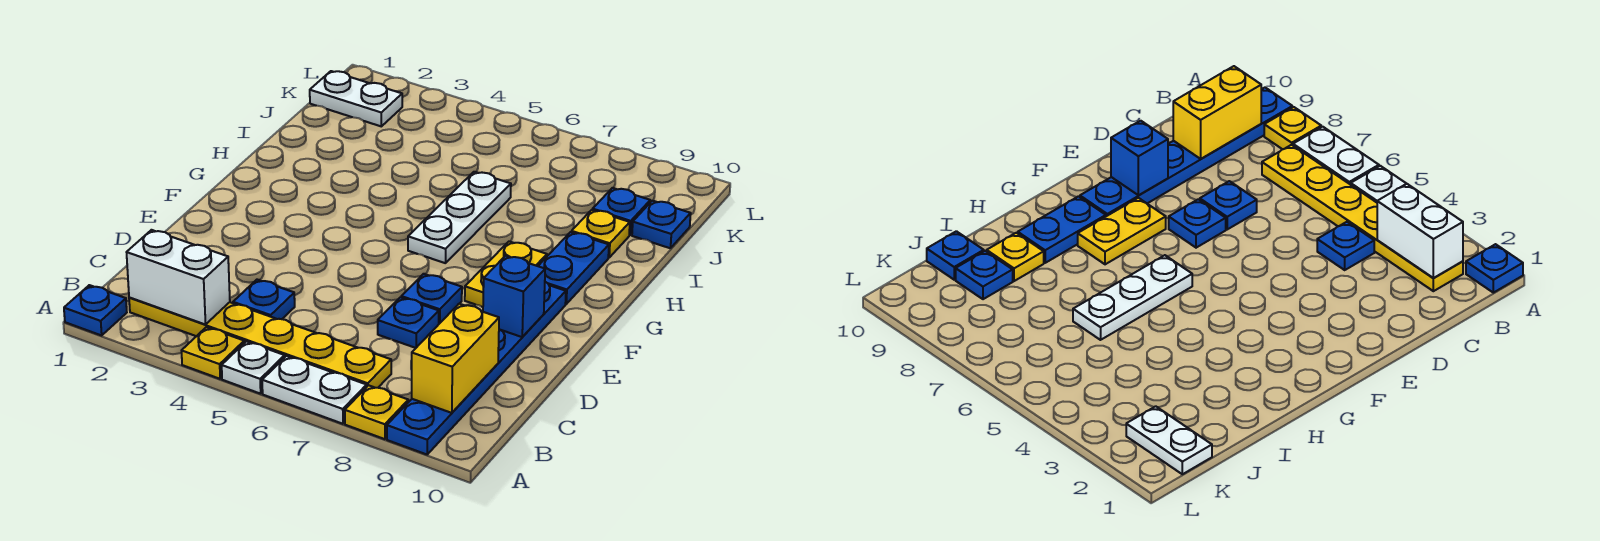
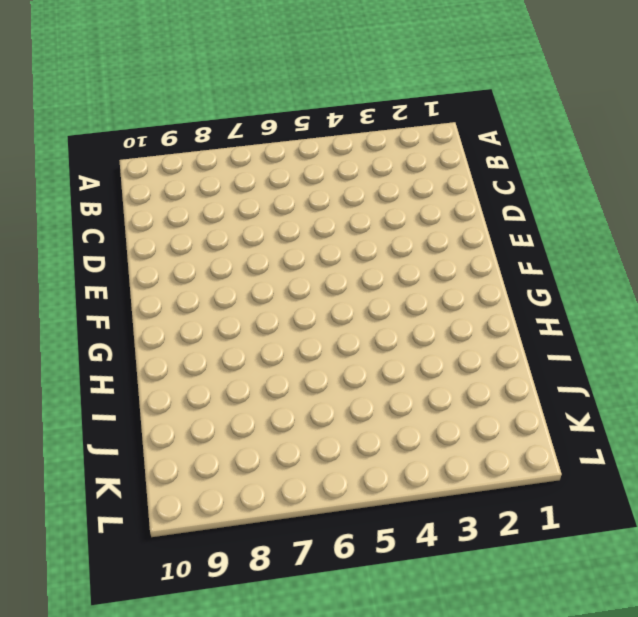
none -> blue 1x1 plate [64,285,127,335]
none -> yellow 1x1 plate [182,327,244,379]
none -> white 1x1 plate [222,341,285,394]

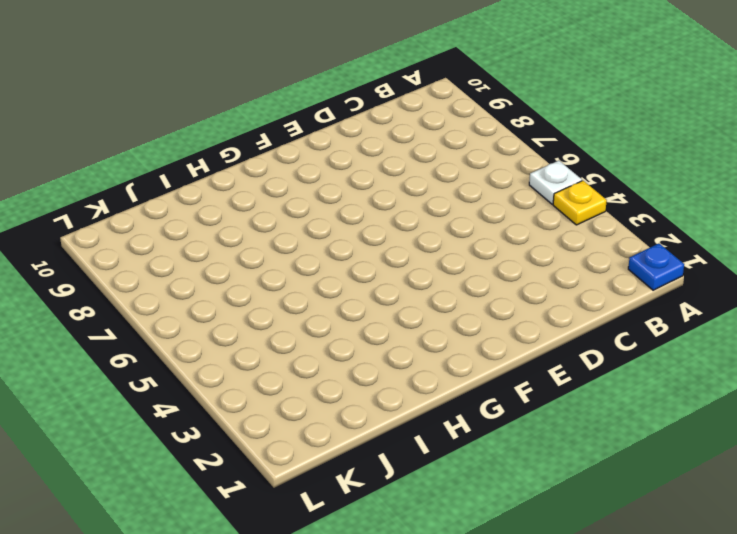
none -> white 1x2 plate [262,356,367,424]
none -> yellow 1x1 plate [345,385,408,439]
none -> blue 1x6 plate [387,282,566,454]

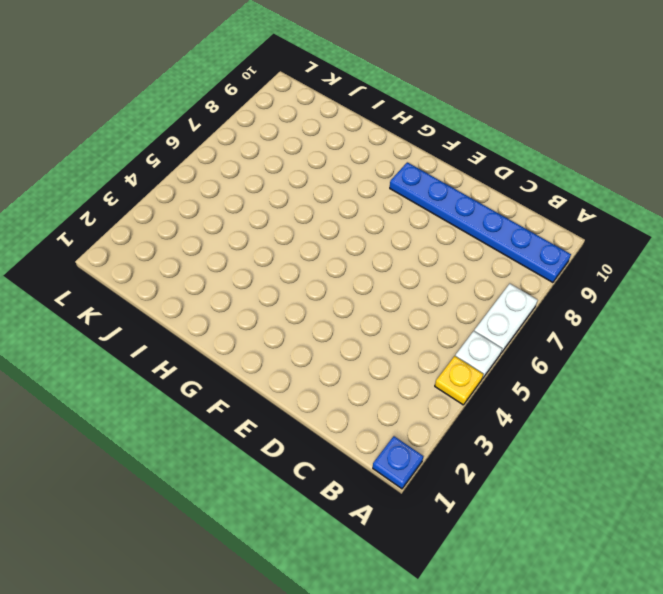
none -> yellow 1x1 plate [345,385,408,439]
none -> yellow 1x6 plate [129,298,391,388]
none -> blue 1x1 plate [233,280,295,319]

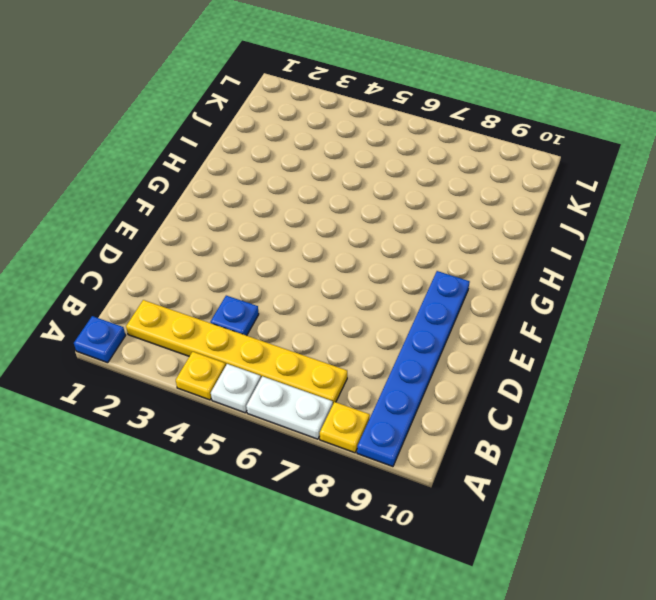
none -> blue 1x1 plate [378,297,439,348]
none -> blue 1x1 plate [401,274,462,324]
none -> yellow 1x2 plate [465,241,547,307]

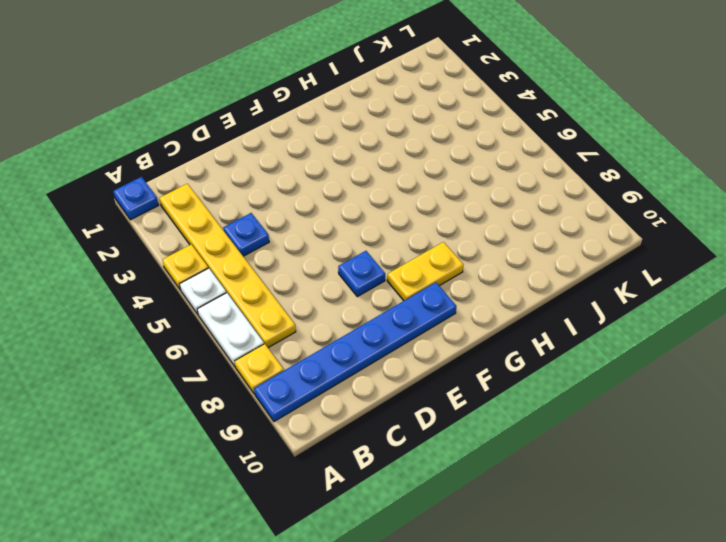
none -> blue 1x1 plate [378,297,439,348]
none -> white 1x3 plate [408,172,511,263]
none -> blue 1x2 plate [539,232,609,304]

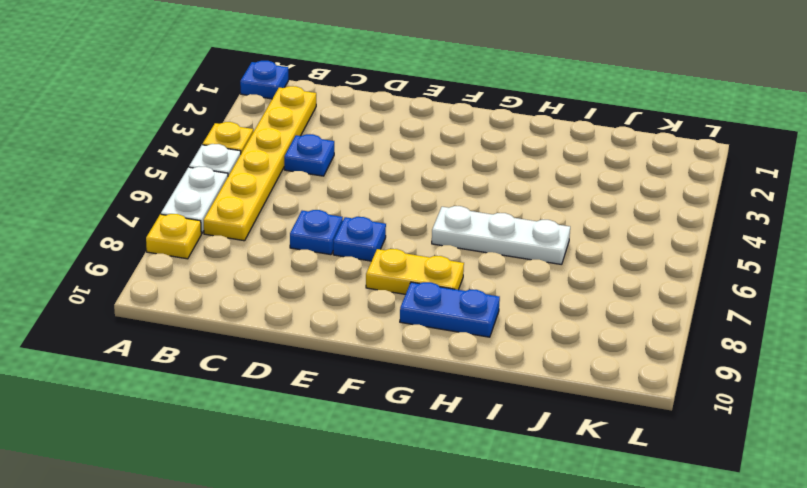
none -> blue 1x6 plate [387,282,566,454]
none -> yellow 1x1 plate [572,210,630,258]
none -> blue 1x1 plate [593,188,650,235]

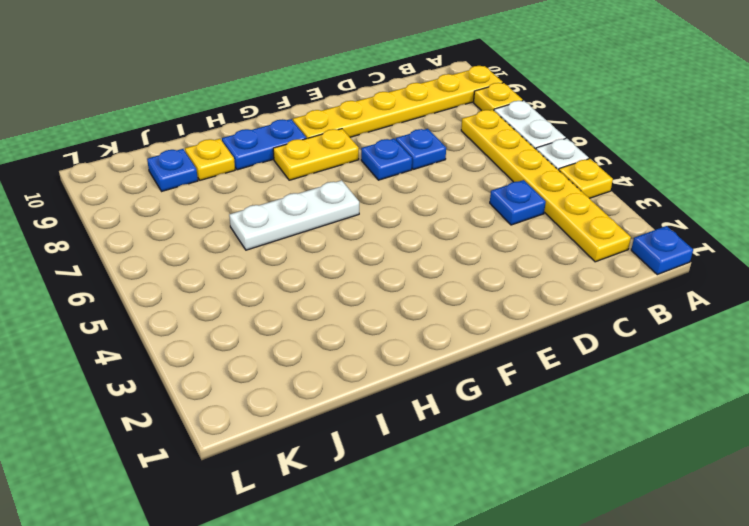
yellow 1x6 plate [293,66,503,138] -> blue 1x6 plate [387,282,566,454]
none -> blue 1x1 plate [632,201,691,248]
none -> white 1x2 plate [310,71,402,127]
none -> white 1x2 brick [127,230,230,325]

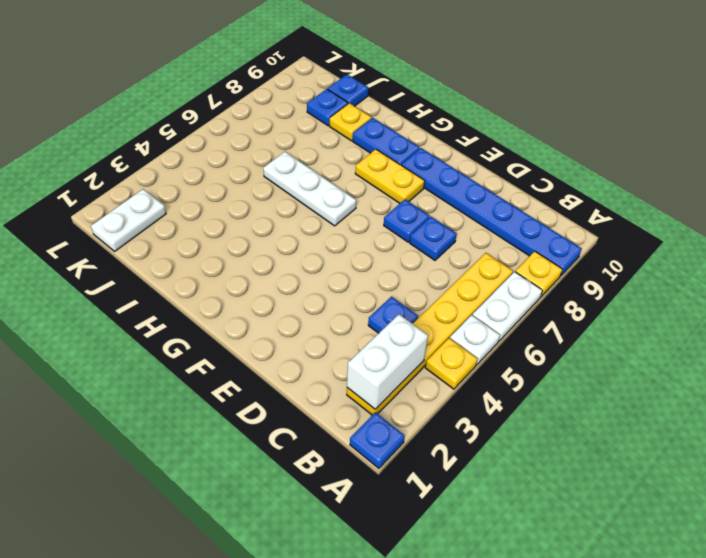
none -> yellow 1x2 brick [412,304,499,413]
none -> blue 1x1 brick [483,256,545,337]

